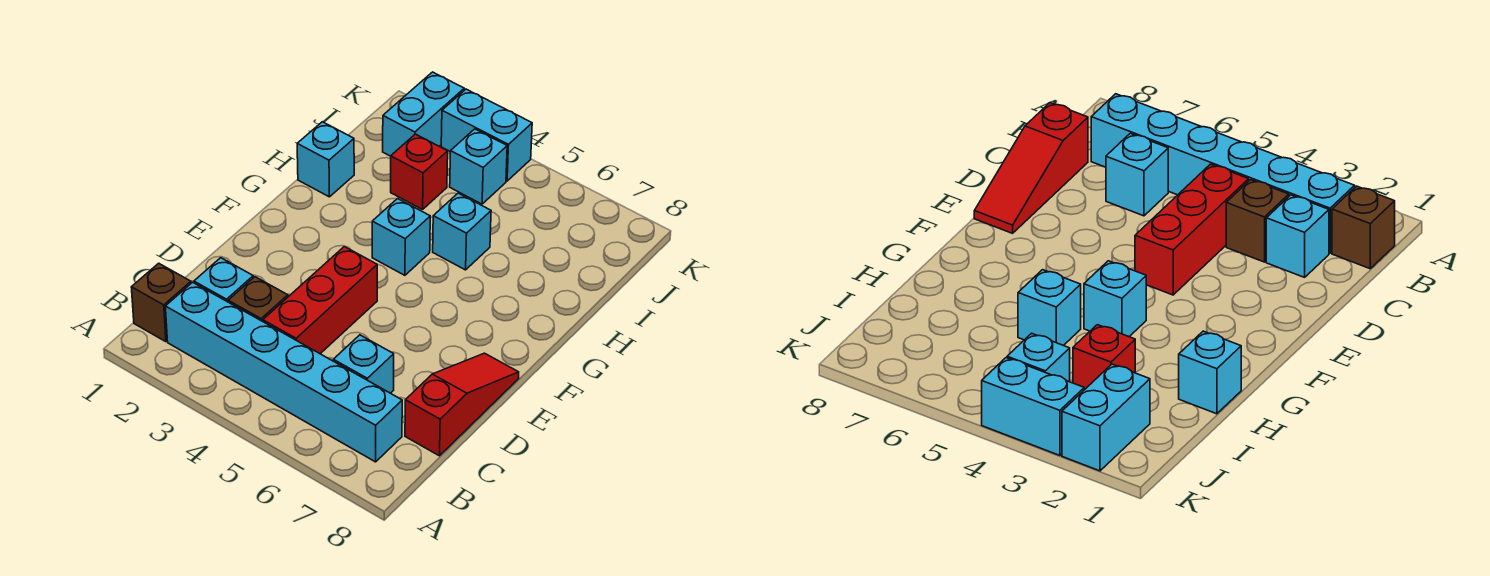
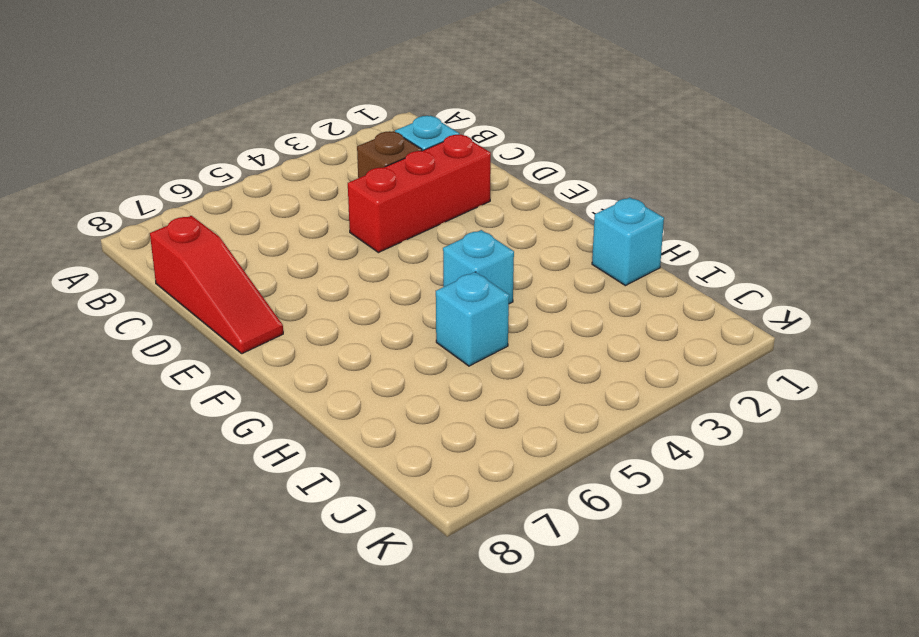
red 1x3 brick [348,135,491,253] -> red 1x3 brick turned to [263,246,377,354]
none -> brown 1x1 brick [131,263,191,342]
none -> cyan 1x6 brick [165,282,402,462]
none -> cyan 1x1 brick [333,335,394,393]

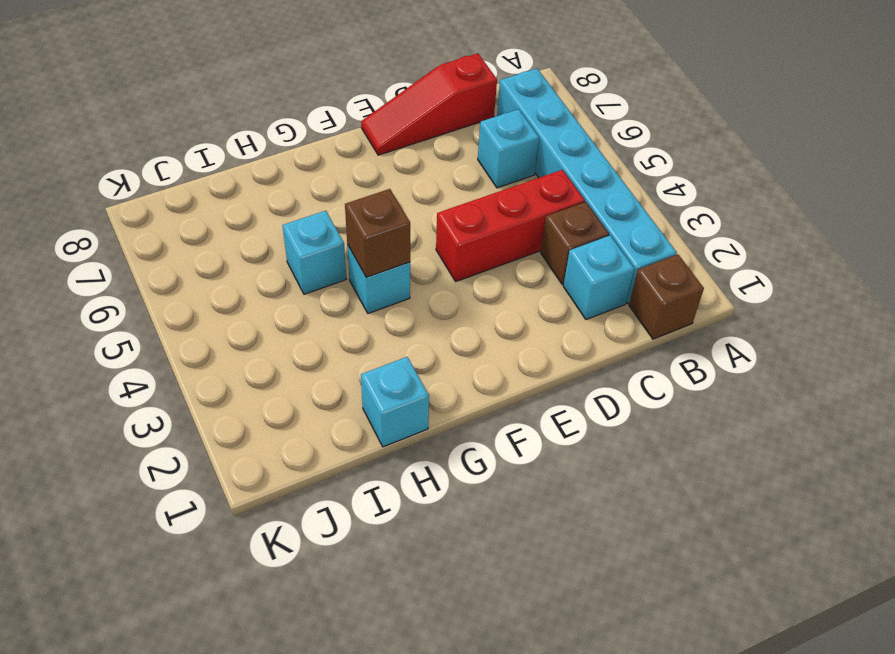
brown 1x1 brick [345,189,410,277] -> none
none -> red 1x1 brick [391,134,448,209]
none -> cyan 1x2 brick [383,72,464,156]
none -> cyan 1x1 brick [450,129,507,204]

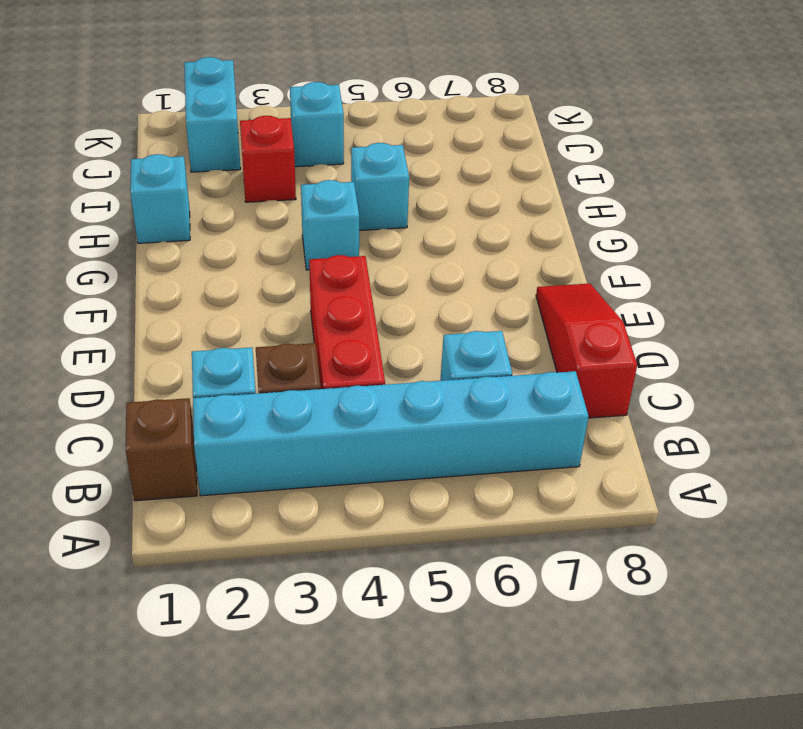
none -> cyan 1x2 brick [441,89,532,181]

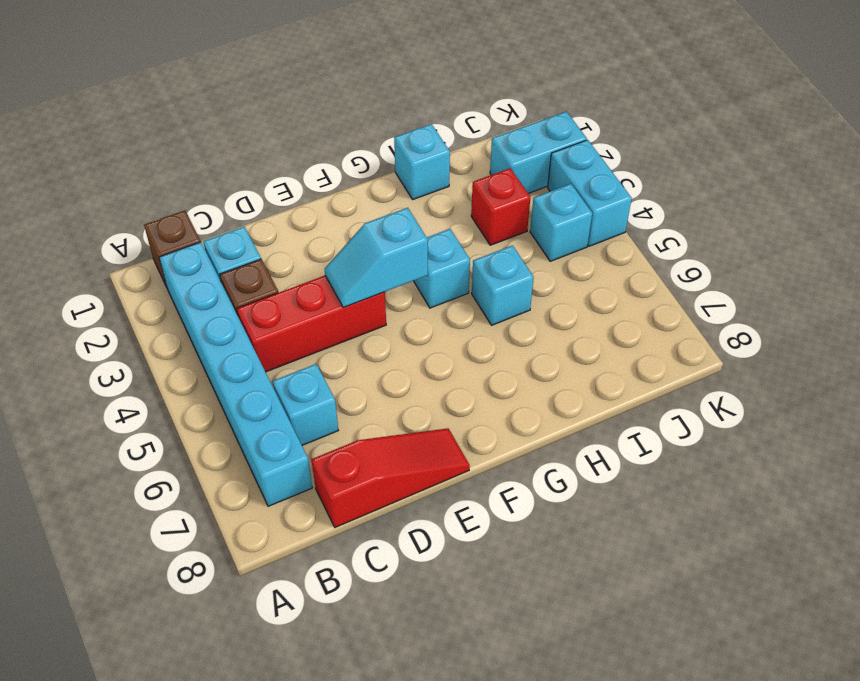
cyan 1x2 slope [324,208,428,308] -> none

